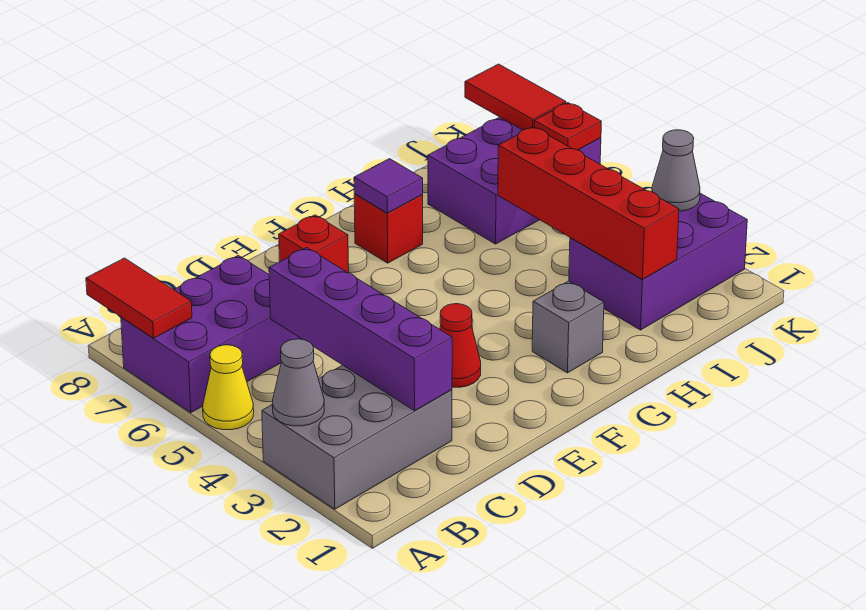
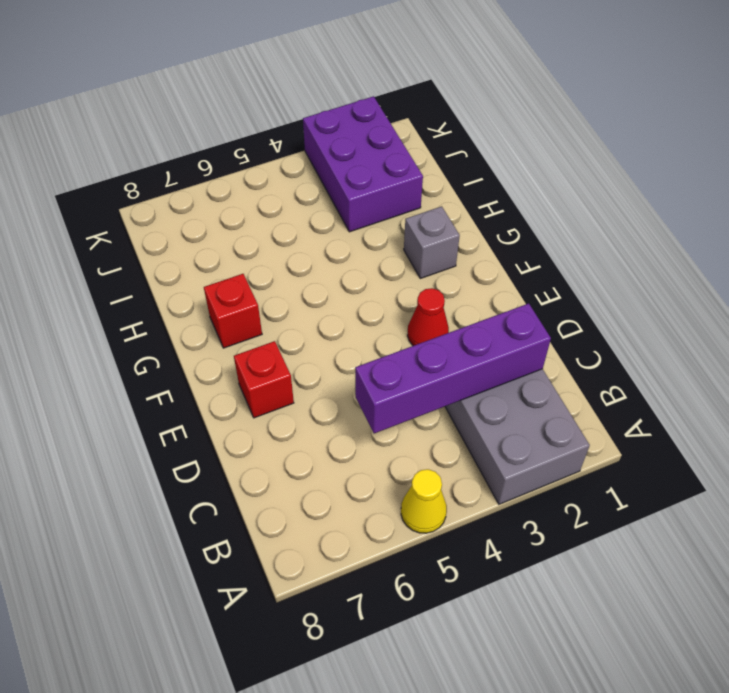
none -> purple 2x3 brick [121,255,301,413]
none -> purple 2x3 brick [428,117,601,244]
none -> grey 1x1 cone [272,339,324,426]

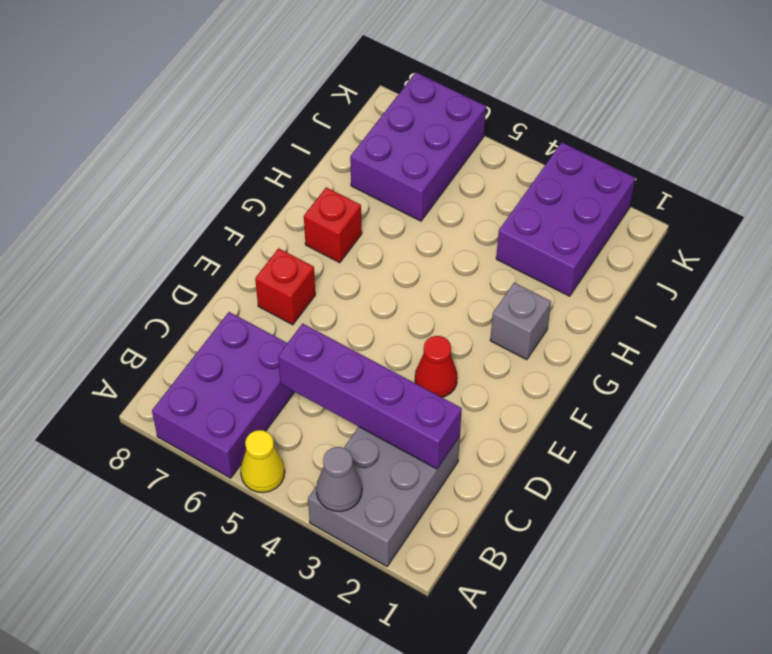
none -> red 1x2 tile [86,258,192,338]
none -> purple 1x1 tile [354,159,423,213]
none -> red 1x4 brick [498,127,679,279]

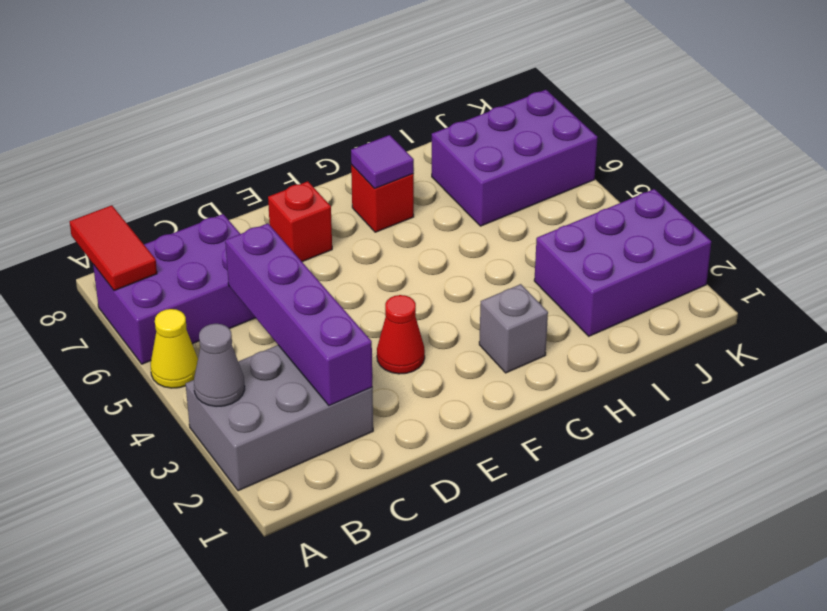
none -> red 1x4 brick [498,127,679,279]
none -> grey 1x1 cone [652,130,700,211]
none -> red 1x1 plate [534,103,601,150]

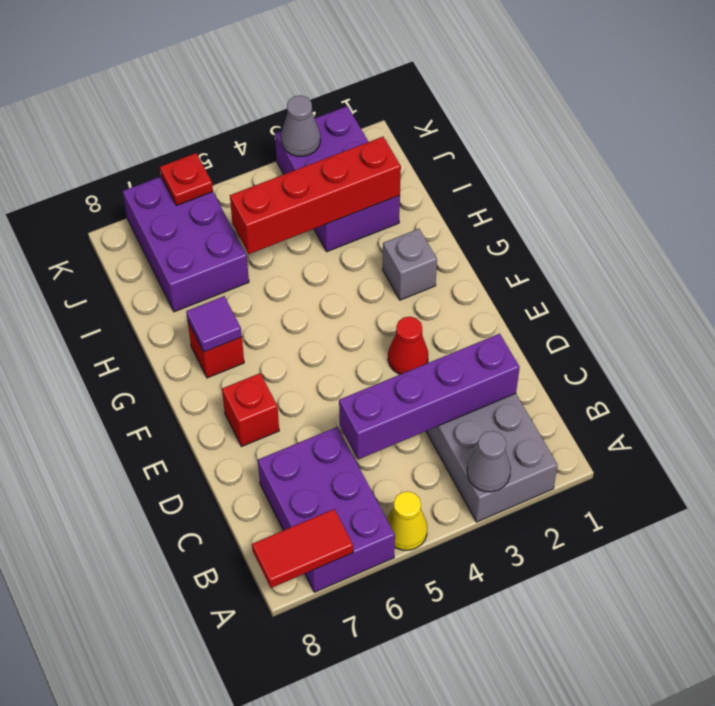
none -> red 1x2 tile [465,64,566,130]

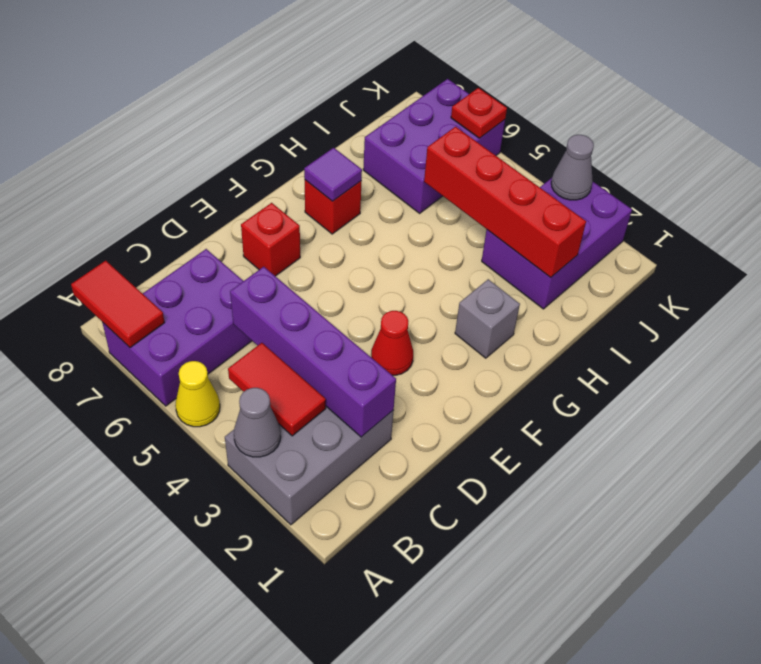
red 1x2 tile [228,343,326,436] -> red 1x2 tile moved to [465,64,566,130]

